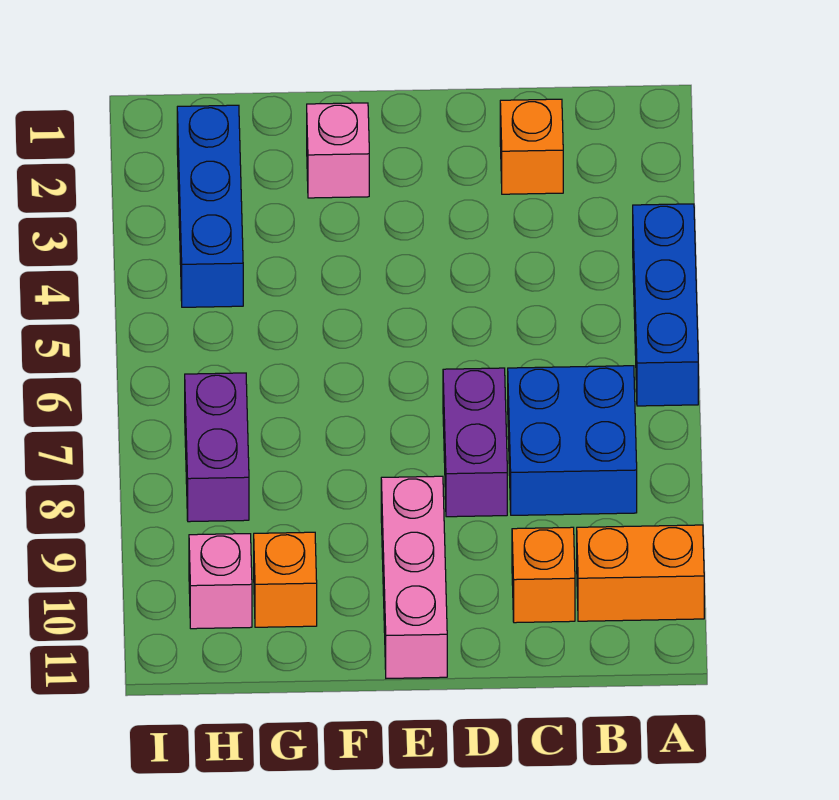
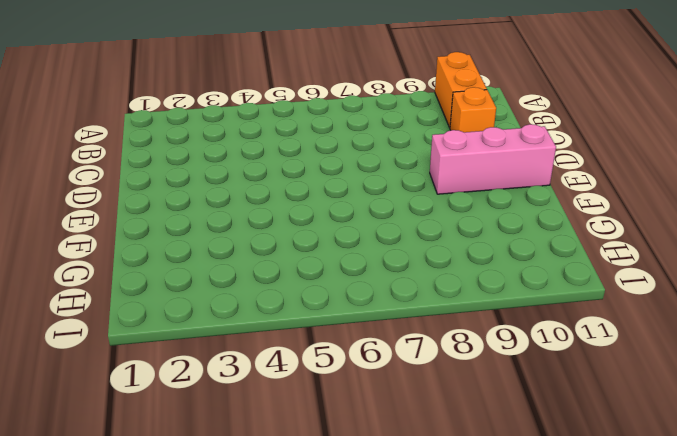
none -> blue 1x3 brick [633,204,698,406]
none -> blue 2x2 brick [508,366,637,515]
none -> orange 1x1 brick [500,99,563,194]

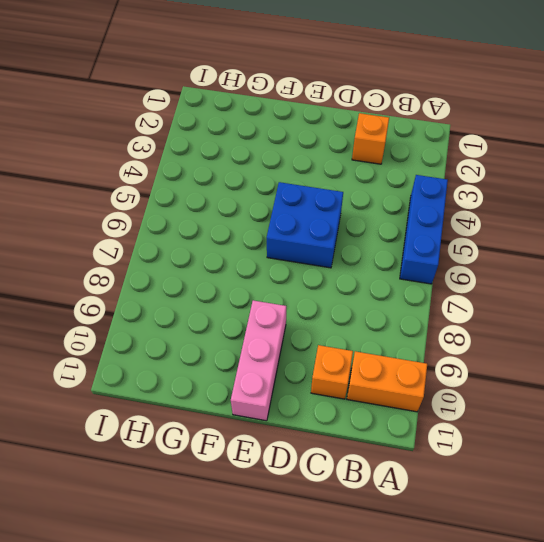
blue 2x2 brick [267,182,343,268] -> blue 2x2 brick moved to [508,366,637,515]
none -> purple 1x2 brick [443,368,507,517]
none -> pink 1x1 brick [307,103,369,198]
none -> orange 1x1 brick [254,532,317,627]

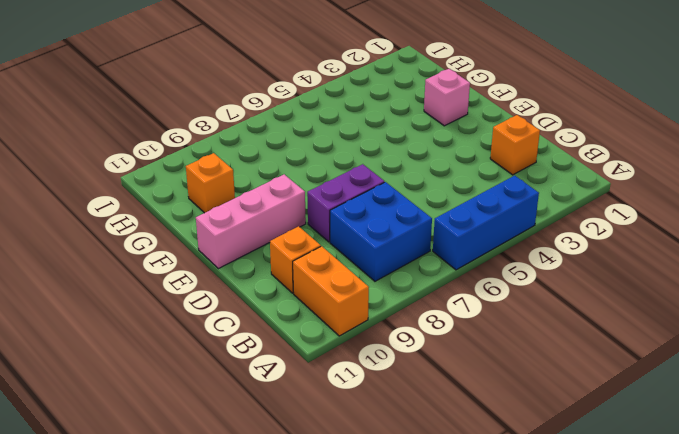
none -> blue 1x3 brick [177,105,243,307]
none -> purple 1x2 brick [185,373,249,522]
none -> pink 1x1 brick [189,534,252,629]

